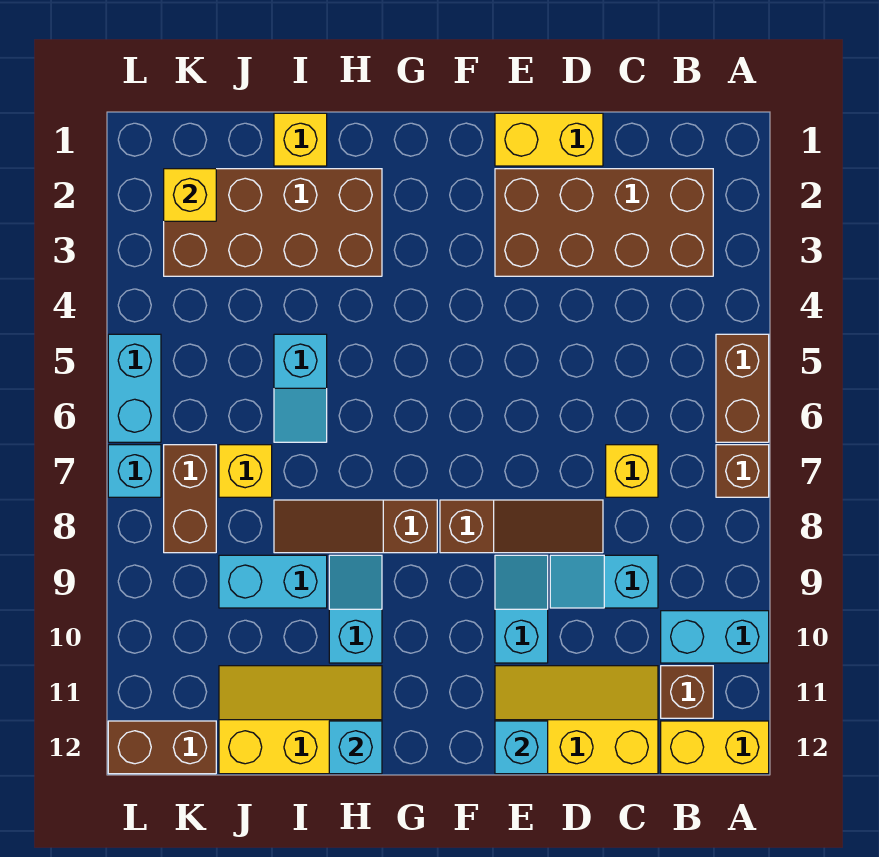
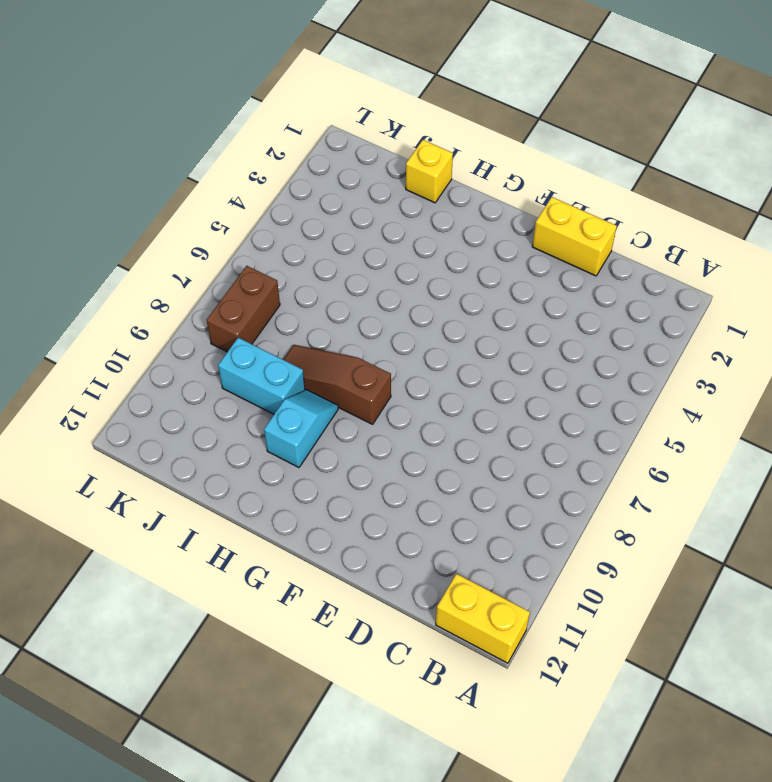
none -> brown 1x2 brick [716,334,769,442]
none -> brown 1x1 brick [716,445,769,497]
none -> cyan 1x2 brick [661,611,769,663]

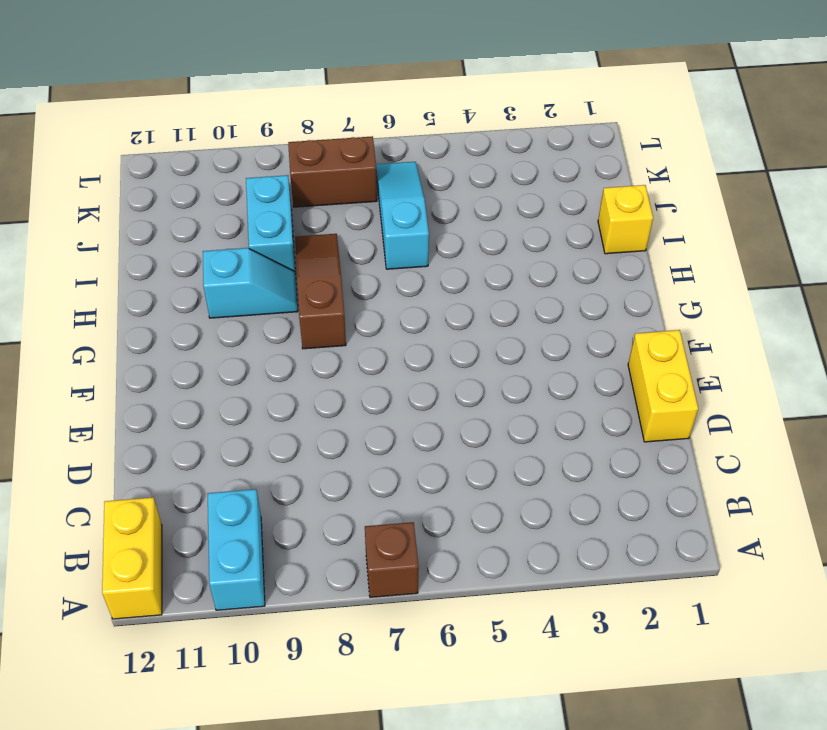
cyan 1x3 slope [376,162,429,269] -> cyan 1x2 slope [274,334,327,442]
none -> brown 1x2 brick [716,334,769,442]
none -> brown 2x4 brick [495,169,713,276]
none -> brown 1x1 brick [661,666,713,718]

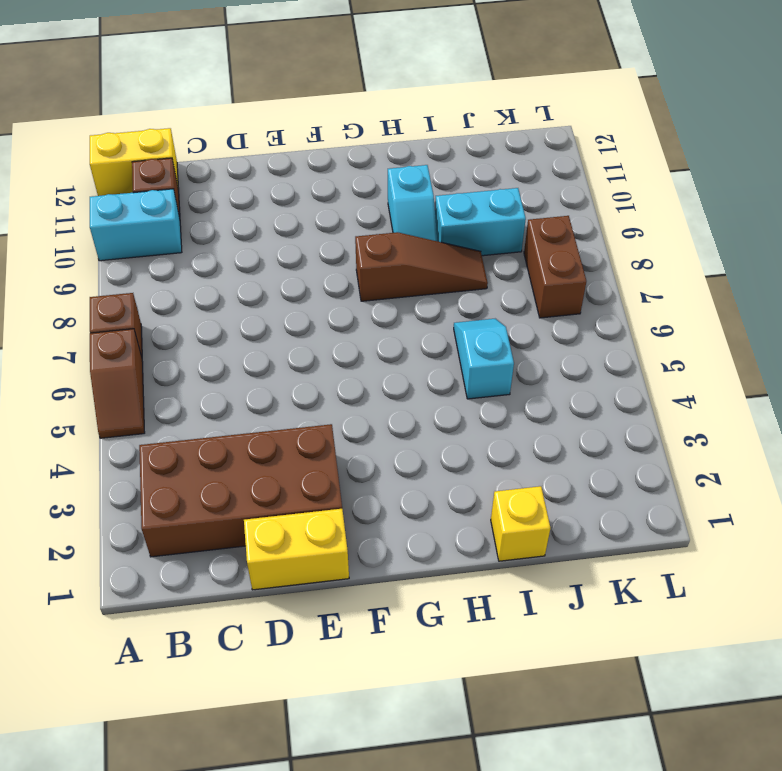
brown 1x2 slope [90,329,145,438] -> brown 1x2 brick [716,334,769,442]
none -> yellow 1x1 brick [606,445,658,497]
none -> cyan 1x2 slope [550,555,658,608]
none -> yellow 2x3 slope [495,666,658,774]

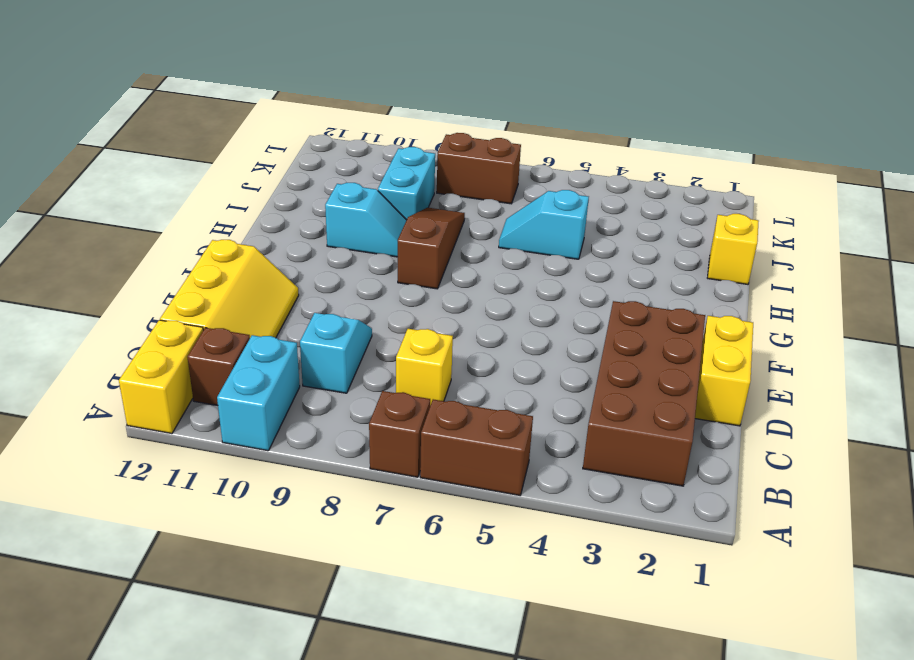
none -> brown 1x3 slope [440,500,603,553]
none -> cyan 1x2 slope [495,555,548,663]
none -> brown 2x4 brick [164,169,382,276]

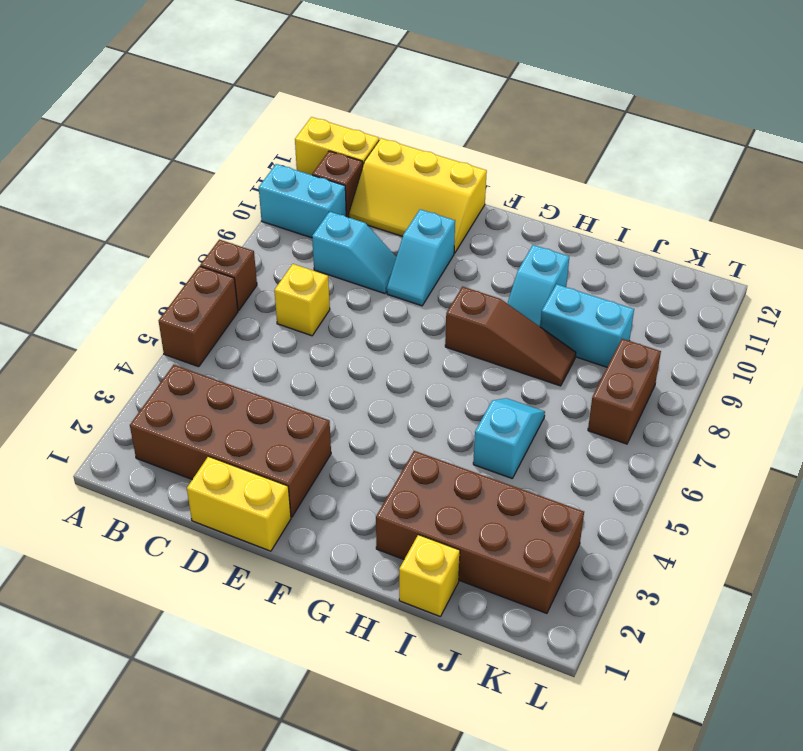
none -> brown 1x3 slope [440,500,603,553]
none -> yellow 2x3 slope [219,666,382,774]
none -> yellow 1x1 brick [219,445,272,497]

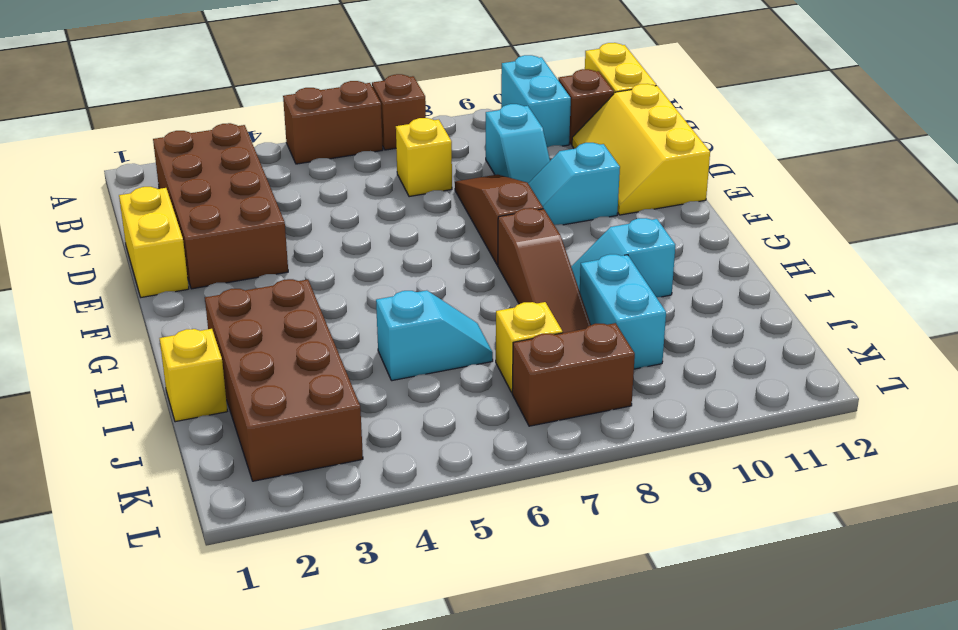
none -> yellow 2x3 slope [219,666,382,774]
none -> brown 1x2 brick [108,721,216,774]
none -> cyan 1x2 brick [108,334,161,442]

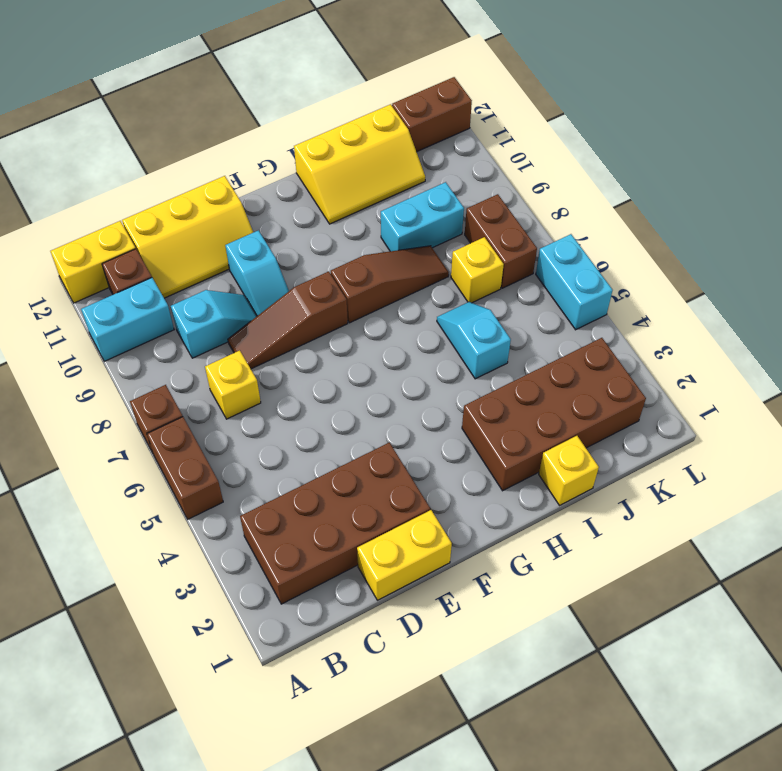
none -> cyan 1x2 slope [329,555,382,663]
none -> cyan 1x1 brick [108,445,161,497]
none -> cyan 1x1 brick [495,721,548,774]

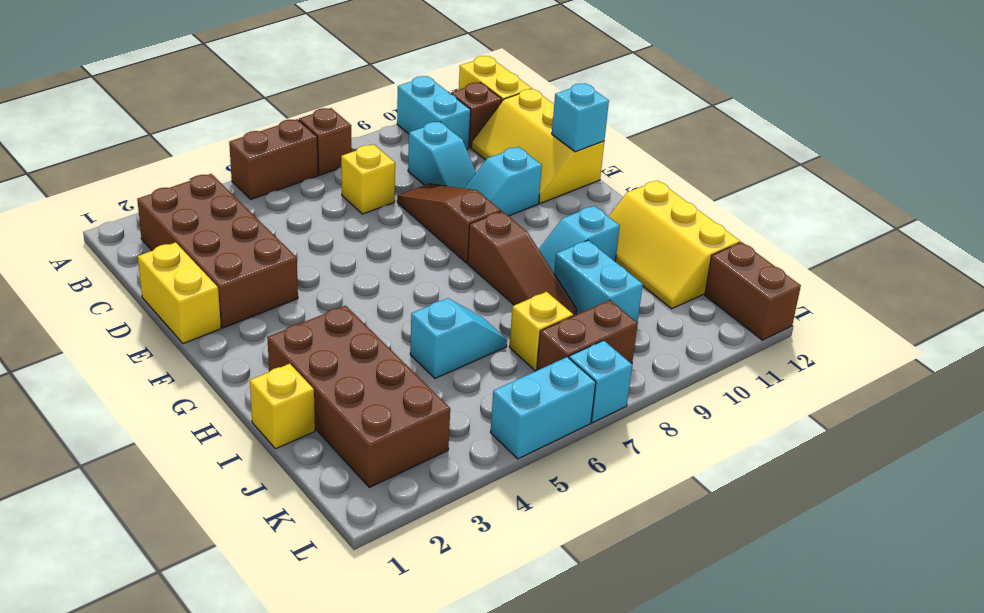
none -> cyan 1x1 brick [329,721,382,774]
none -> yellow 1x1 brick [164,169,216,221]

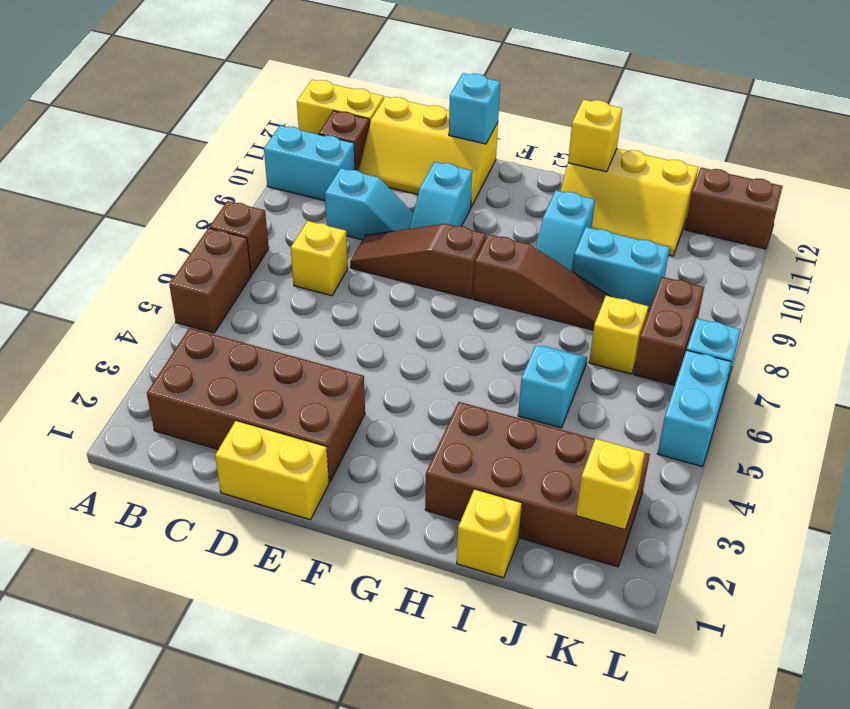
yellow 1x1 brick [568,100,622,172] -> cyan 1x1 brick [329,721,382,774]

